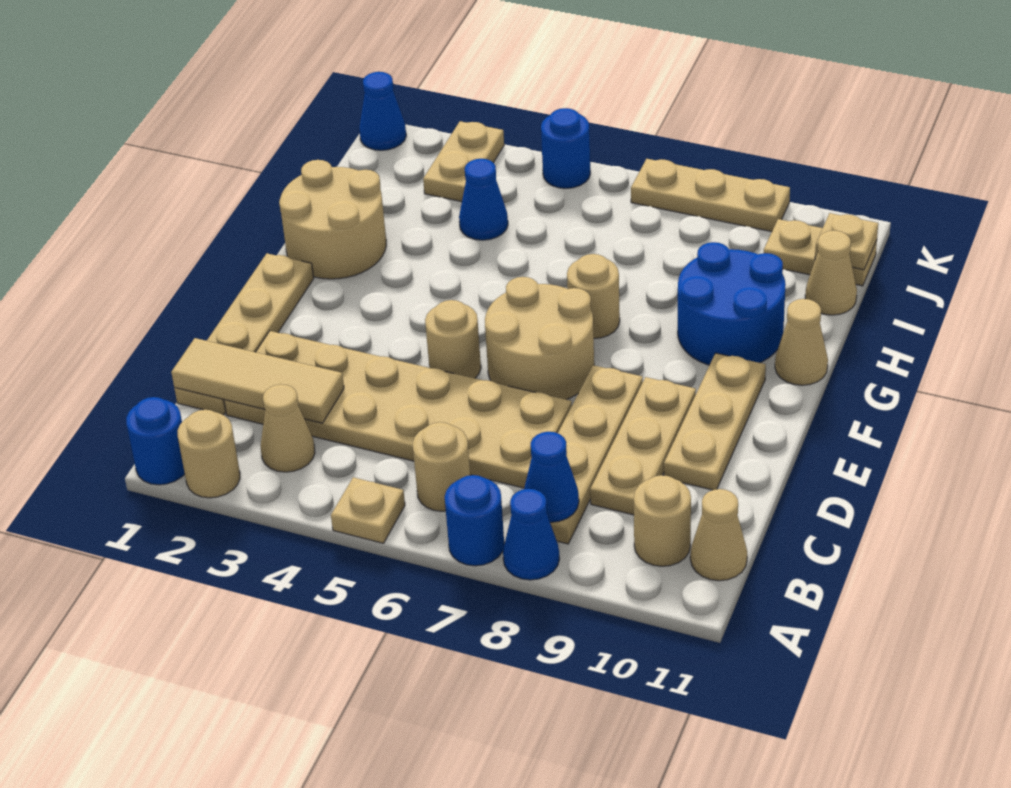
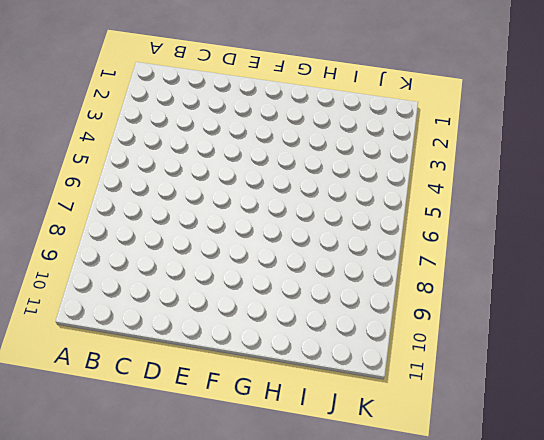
none -> blue 1x1 round brick [126,397,185,485]
none -> tan 1x1 round brick [177,410,240,498]
none -> tan 1x1 plate [331,477,405,543]
none -> blue 1x1 round brick [445,475,504,566]

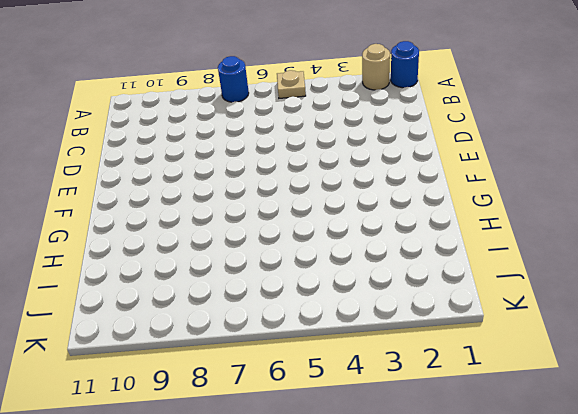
none -> blue 1x1 cone [503,489,559,580]
none -> tan 1x1 cone [261,384,315,472]
none -> tan 1x1 round brick [412,422,470,511]
none -> tan 1x4 plate [550,365,643,544]

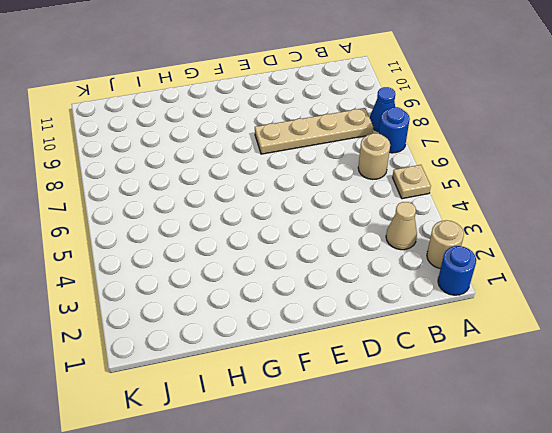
none -> tan 1x1 round brick [634,475,691,566]
none -> tan 1x1 cone [690,489,747,581]
none -> tan 1x4 plate [174,253,314,415]
none -> tan 2x6 plate [224,331,572,488]

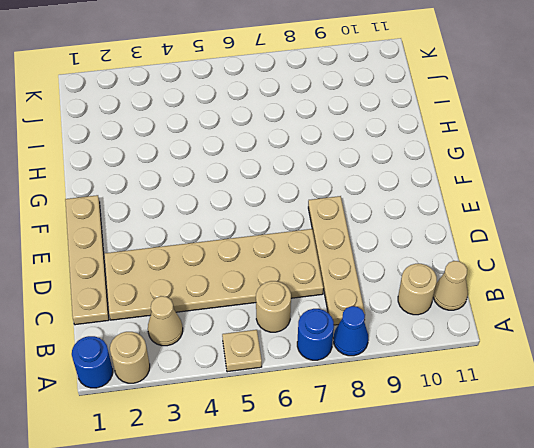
none -> tan 1x3 plate [590,377,696,515]
none -> tan 1x3 plate [664,353,766,490]
none -> tan 1x1 round brick [425,300,481,378]
none -> tan 2x2 round brick [485,277,594,400]

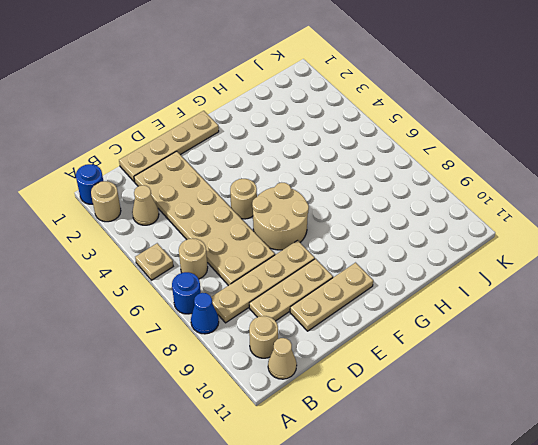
none -> tan 2x2 round brick [279,160,386,279]
none -> tan 1x1 round brick [567,254,620,339]
none -> blue 2x2 round brick [678,242,786,365]
none -> tan 1x1 cone [775,299,828,385]

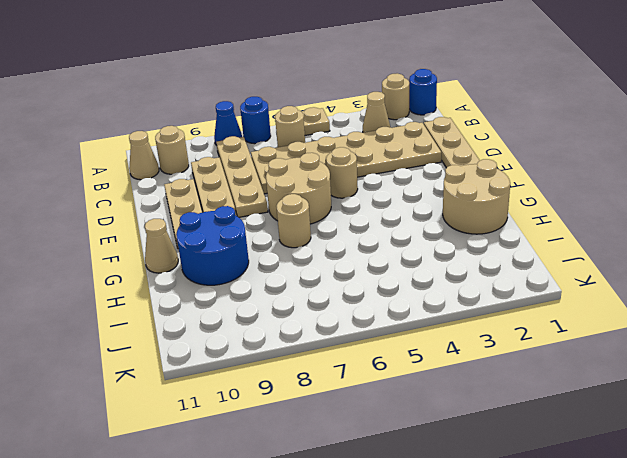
none -> blue 1x1 cone [459,159,508,240]
none -> tan 1x1 cone [805,231,857,315]
none -> tan 1x2 plate [423,121,504,202]
none -> tan 1x2 plate [764,219,877,286]

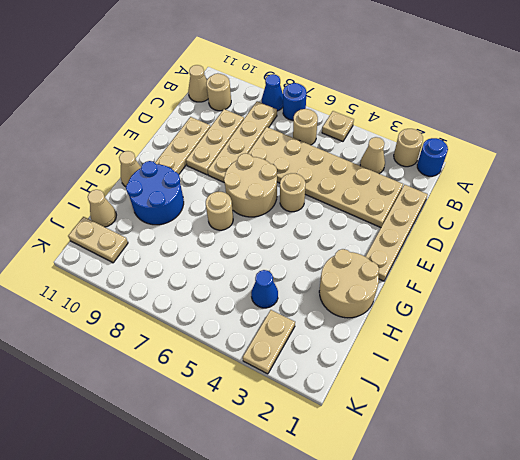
none -> blue 1x1 cone [359,72,406,150]
none -> blue 1x1 round brick [541,108,590,188]
none -> tan 1x3 plate [631,159,790,232]
none -> blue 1x1 cone [524,432,579,522]

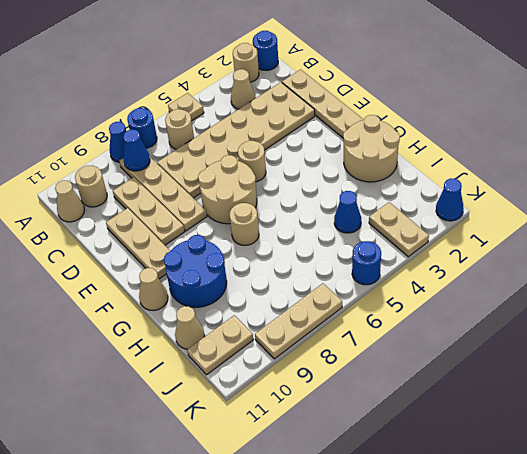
none -> tan 1x3 tile [171,338,344,423]
none -> tan 1x1 plate [815,213,878,270]

